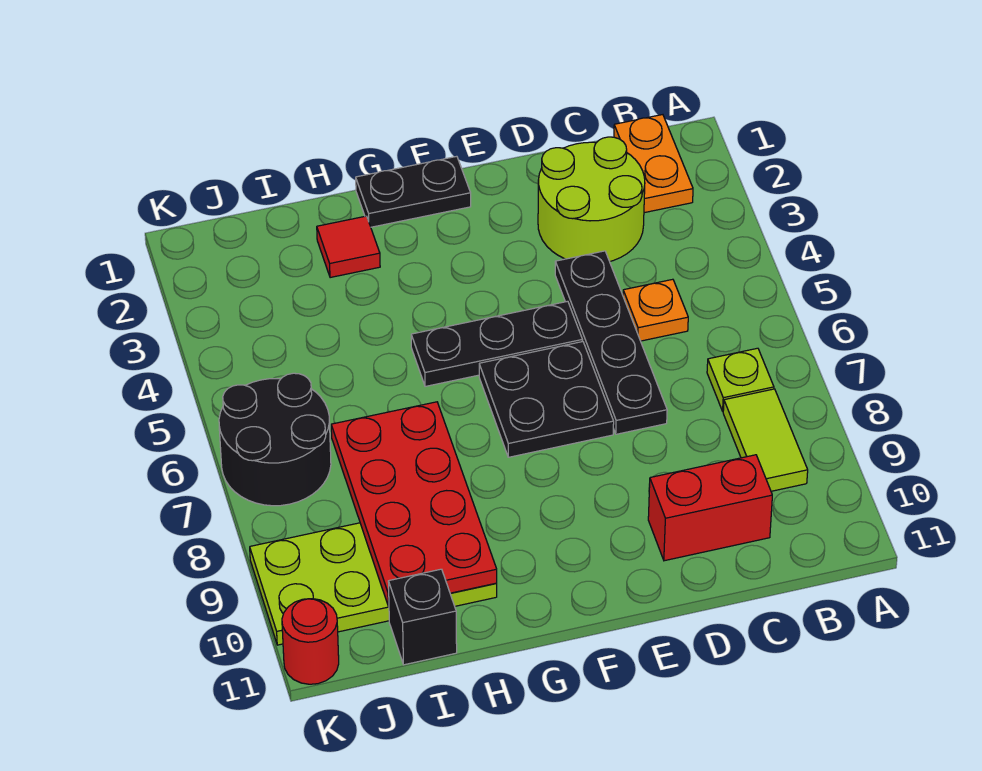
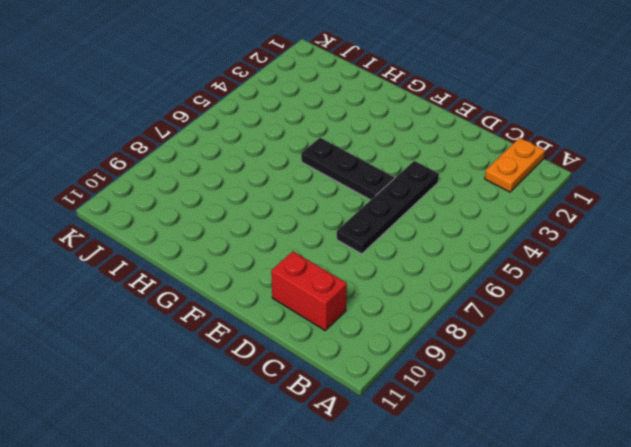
none -> lime 1x1 plate [707,348,774,411]
none -> lime 1x2 tile [723,389,808,491]
none -> lime 2x2 round brick [538,137,645,261]

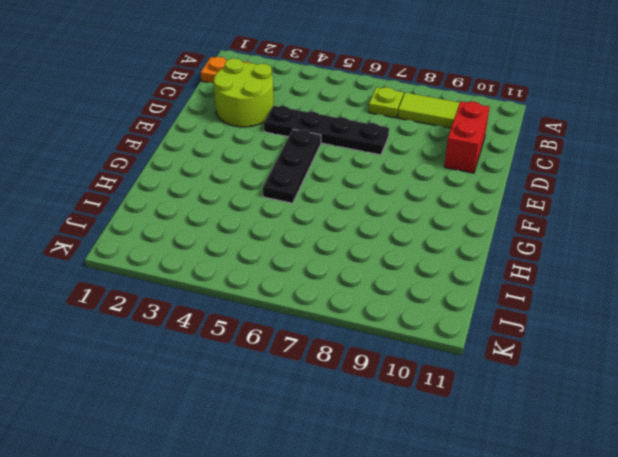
none -> orange 1x1 plate [623,279,688,341]
none -> black 2x2 plate [479,341,614,457]
none -> black 1x2 plate [356,156,471,227]

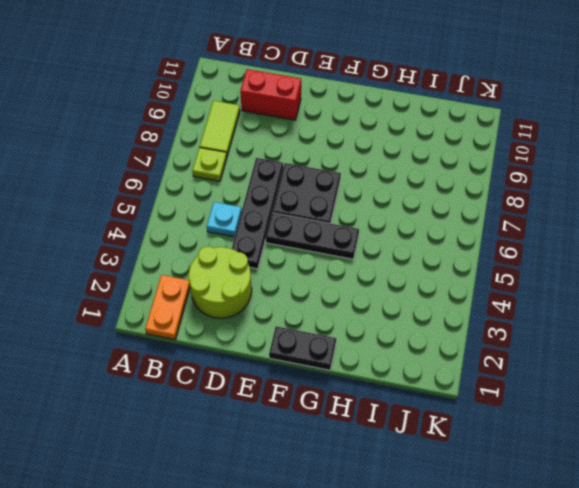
cyan 1x1 plate [207,202,242,237] -> orange 1x1 plate [623,279,688,341]
none -> red 1x1 tile [317,216,380,278]
none -> lime 2x4 plate [250,523,497,645]
none -> black 1x1 brick [388,569,457,665]

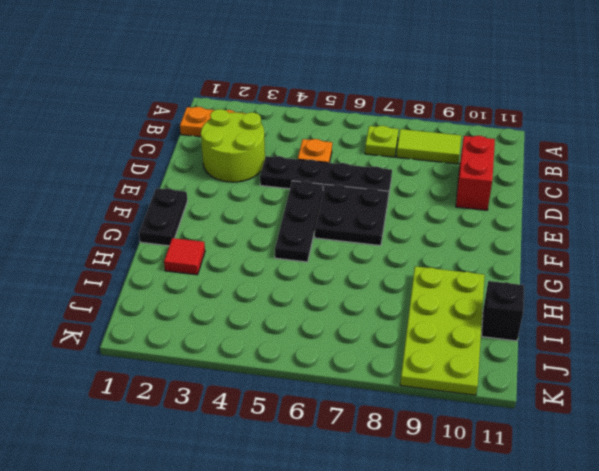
none -> black 2x2 round brick [219,373,331,506]
none -> red 1x1 round brick [282,599,339,684]
none -> red 2x4 plate [331,402,497,606]

